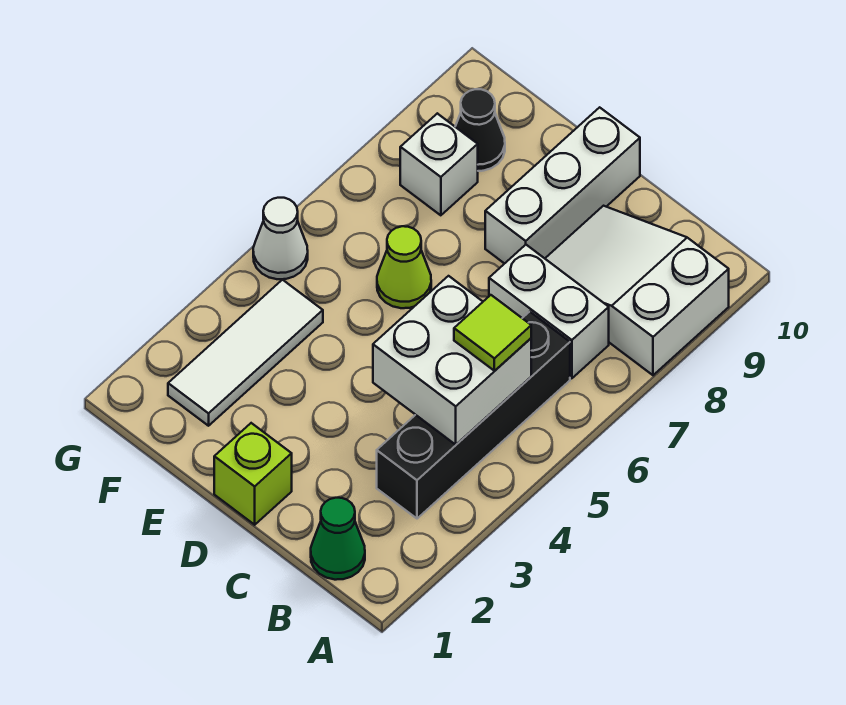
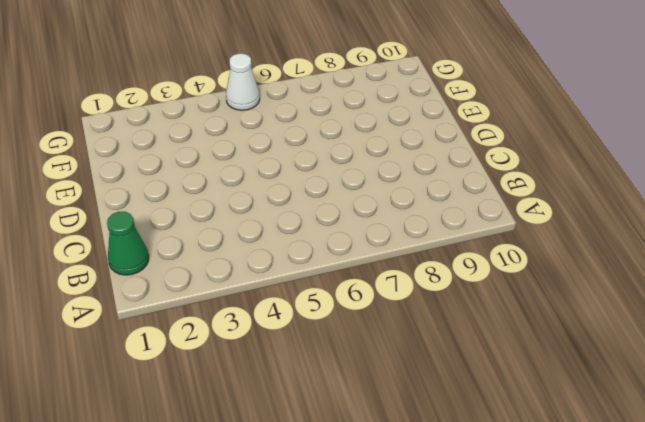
none -> white 2x3 slope [545,206,729,375]
none -> black 1x4 brick [377,312,570,519]
none -> white 1x2 brick [489,245,609,378]

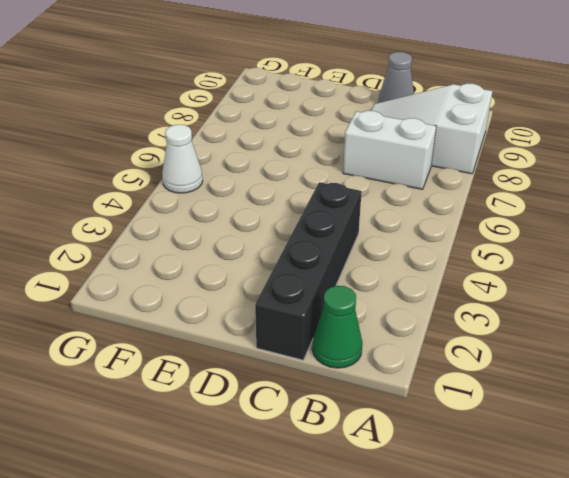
black 1x4 brick [255,182,362,360] -> black 1x4 brick moved to [377,312,570,519]
grey 1x1 cone [378,52,414,103] -> none
none -> lime 1x1 brick [214,423,292,525]
none -> white 1x3 brick [485,107,640,264]
none -> lime 1x1 cone [377,226,431,308]

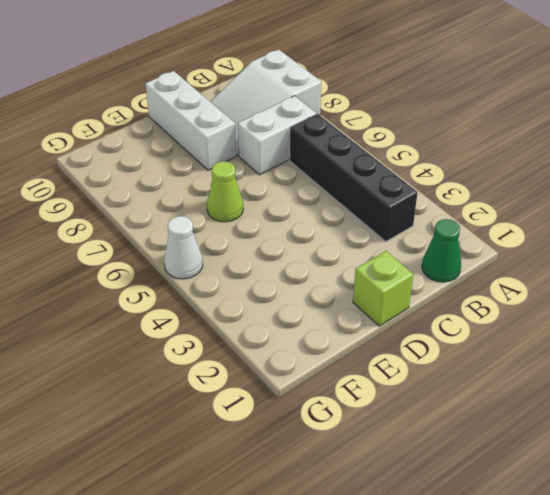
none -> white 1x3 tile [168,280,323,426]
none -> white 1x1 brick [400,113,478,215]
none -> black 1x1 cone [455,89,505,171]

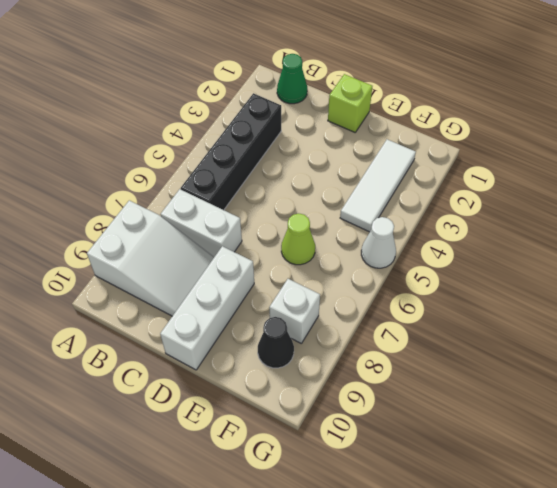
none -> white 2x2 brick [373,276,531,445]
none -> lime 1x1 tile [454,295,531,371]

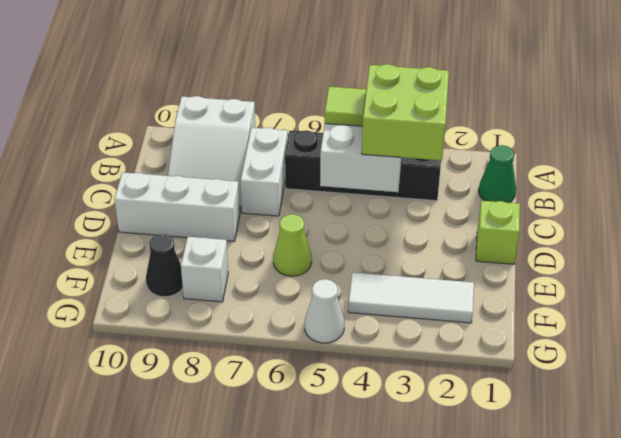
lime 2x2 brick [362,64,449,160] -> none

